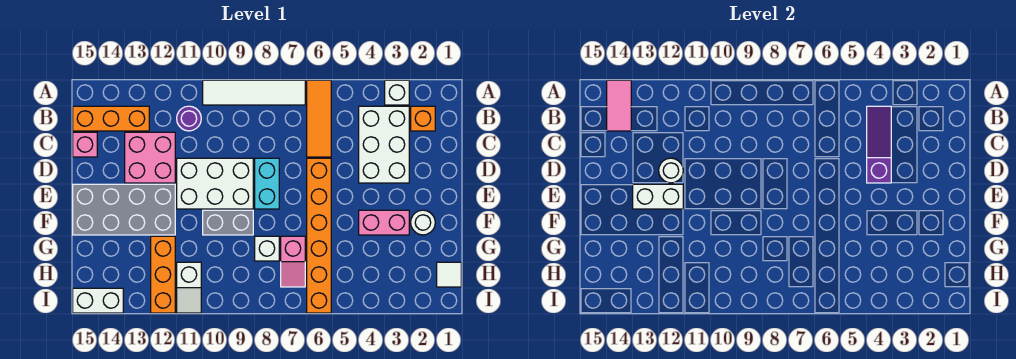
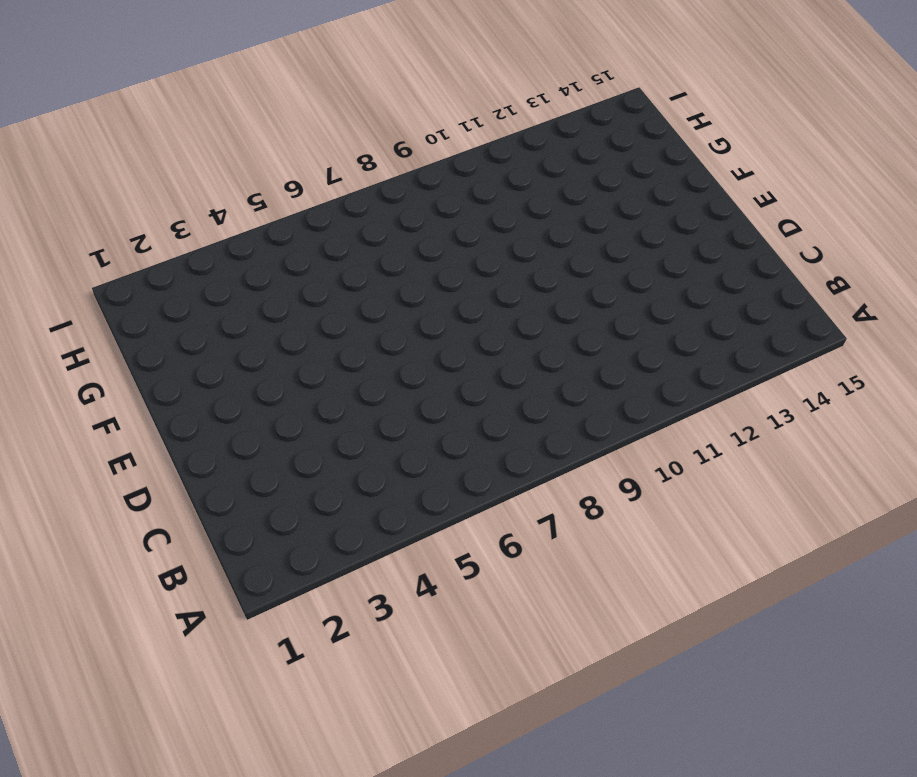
none -> white 1x1 brick [385,80,409,105]
none -> orange 1x3 tile [307,80,331,157]
none -> white 1x4 tile [203,80,305,105]

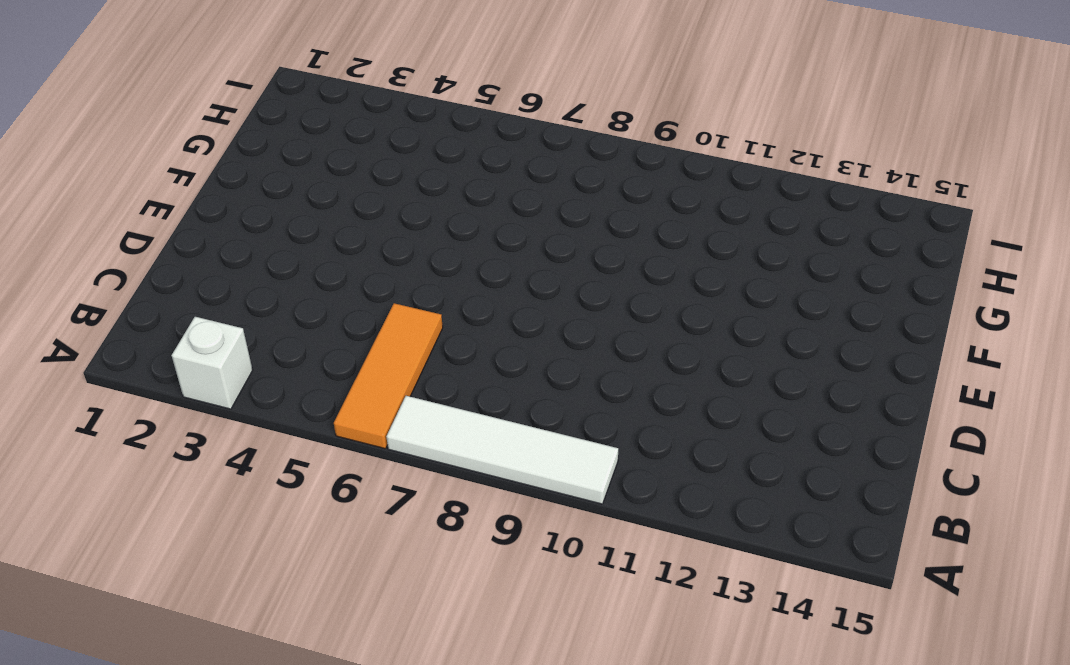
none -> orange 1x1 brick [411,106,435,131]
none -> white 2x3 brick [359,106,409,183]
none -> purple 1x1 round brick [177,106,201,131]

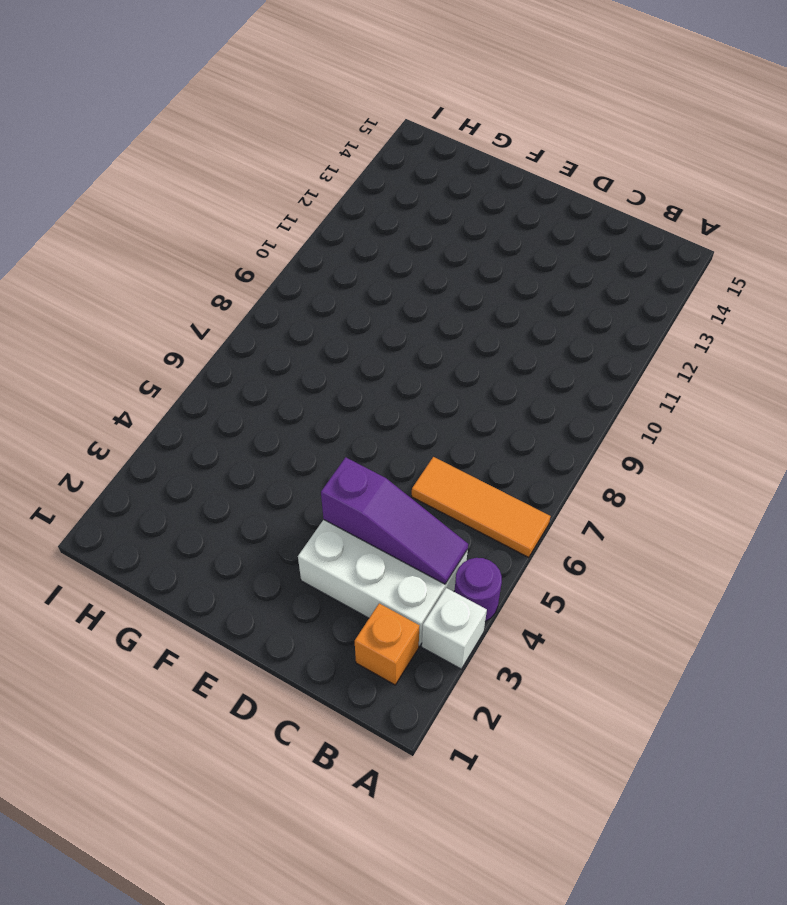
purple 1x1 round brick [454,558,502,621] -> purple 1x1 round brick moved to [177,106,201,131]
none -> white 1x4 tile [203,80,305,105]
none -> orange 1x3 brick [73,106,149,131]
none -> pink 2x2 brick [125,132,175,183]

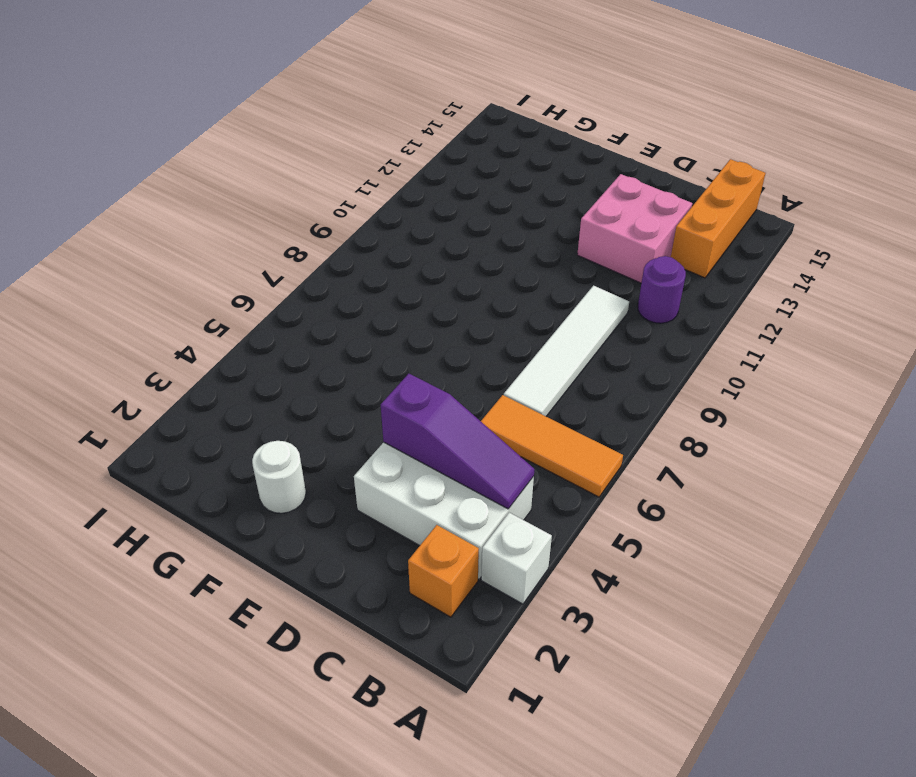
white 1x4 tile [504,286,629,416] -> white 1x4 tile moved to [203,80,305,105]
none -> pink 1x1 brick [73,132,97,157]
none -> orange 1x6 brick [307,158,331,313]
none -> cyan 1x2 brick [255,158,279,209]

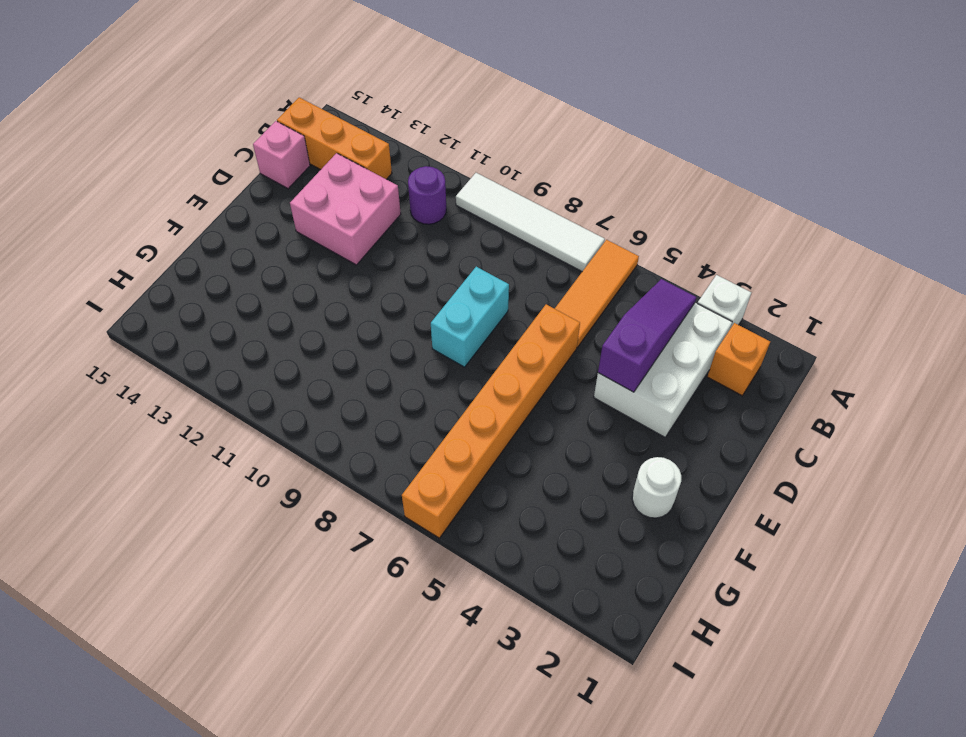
none -> white 2x3 brick [177,158,253,209]
none -> grey 2x4 brick [73,184,175,235]
none -> pink 1x2 brick [359,210,409,235]

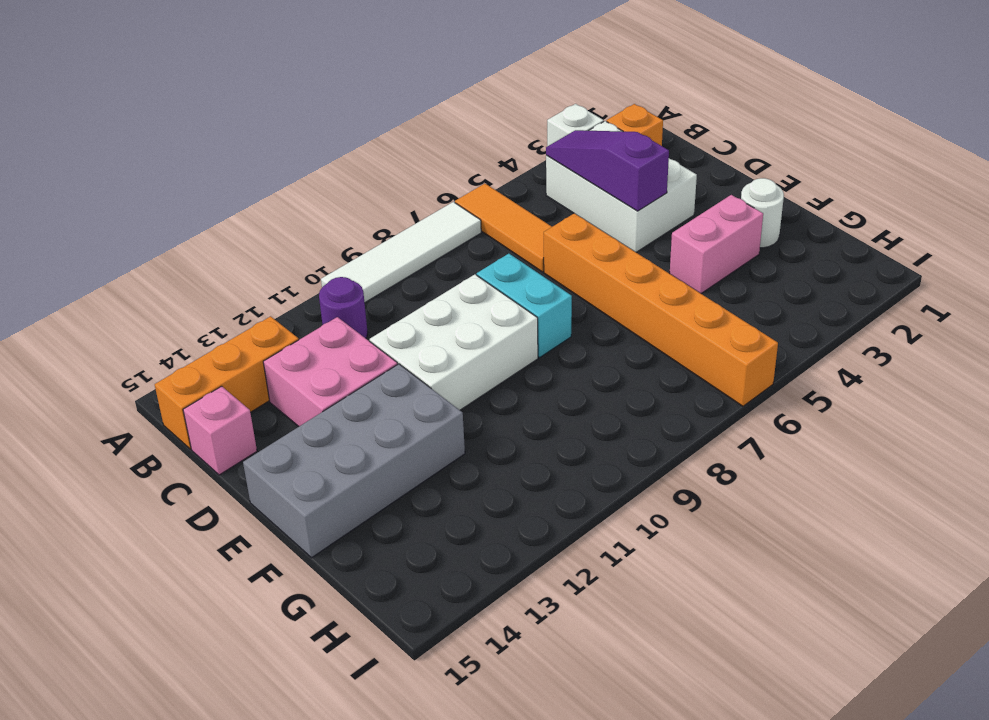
none -> grey 1x2 brick [203,210,253,235]
none -> pink 1x2 slope [281,236,305,287]
none -> white 1x1 brick [255,236,279,261]

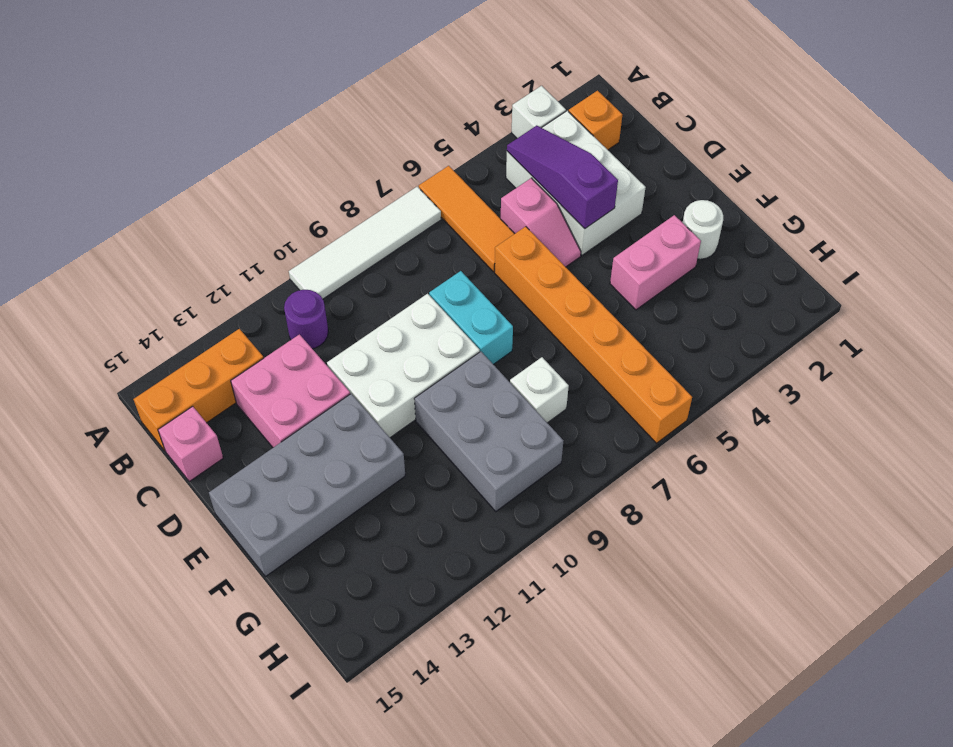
pink 1x2 slope [501,178,581,267] -> pink 1x2 slope moved to [281,236,305,287]
grey 2x3 brick [414,352,563,511] -> grey 1x2 brick [203,210,253,235]
none -> orange 1x3 brick [151,236,175,313]
none -> white 1x1 tile [437,262,461,287]
none -> white 1x2 slope [177,262,201,313]

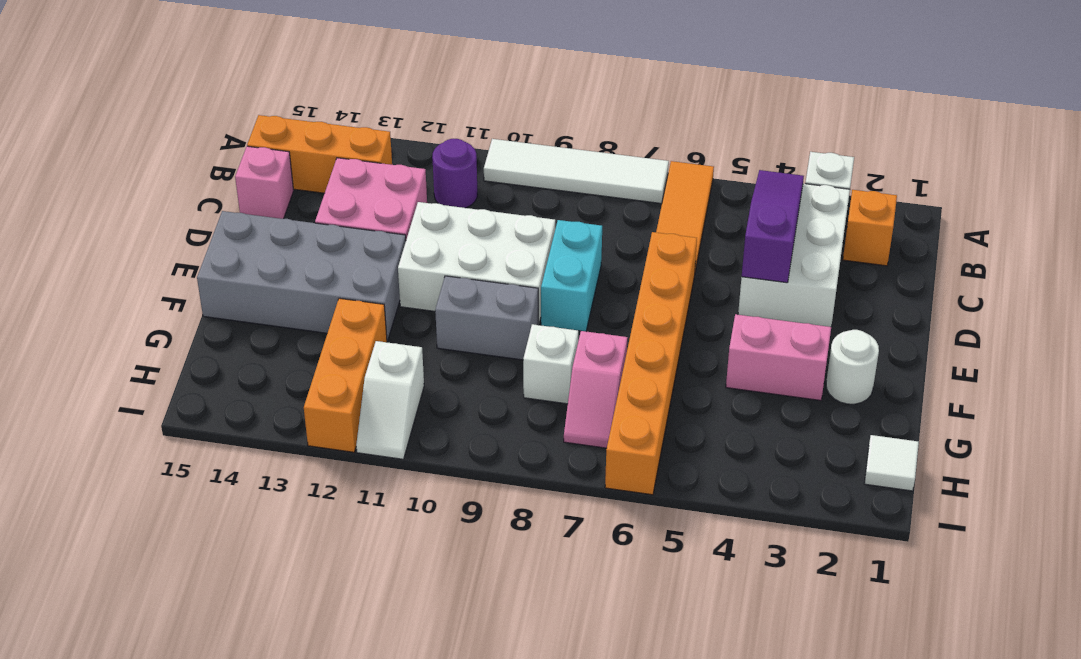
none -> white 1x2 brick [73,288,123,313]
none -> pink 1x2 tile [607,80,631,131]
none -> white 1x1 round brick [659,158,683,183]

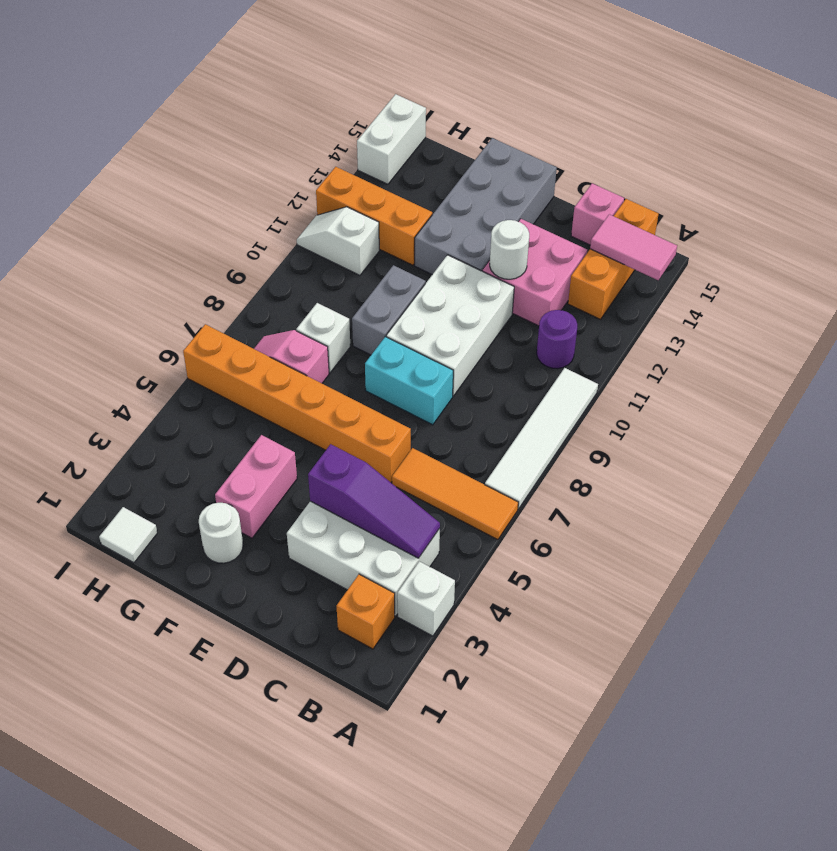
none -> white 1x2 brick [633,184,683,209]

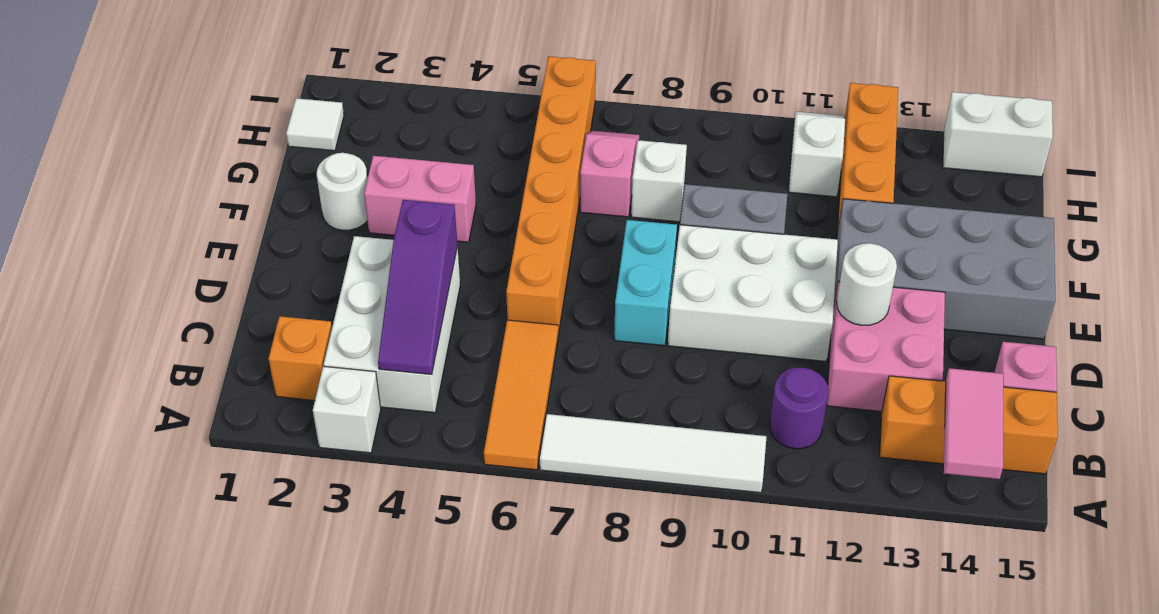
none -> white 1x2 brick [633,184,683,209]

